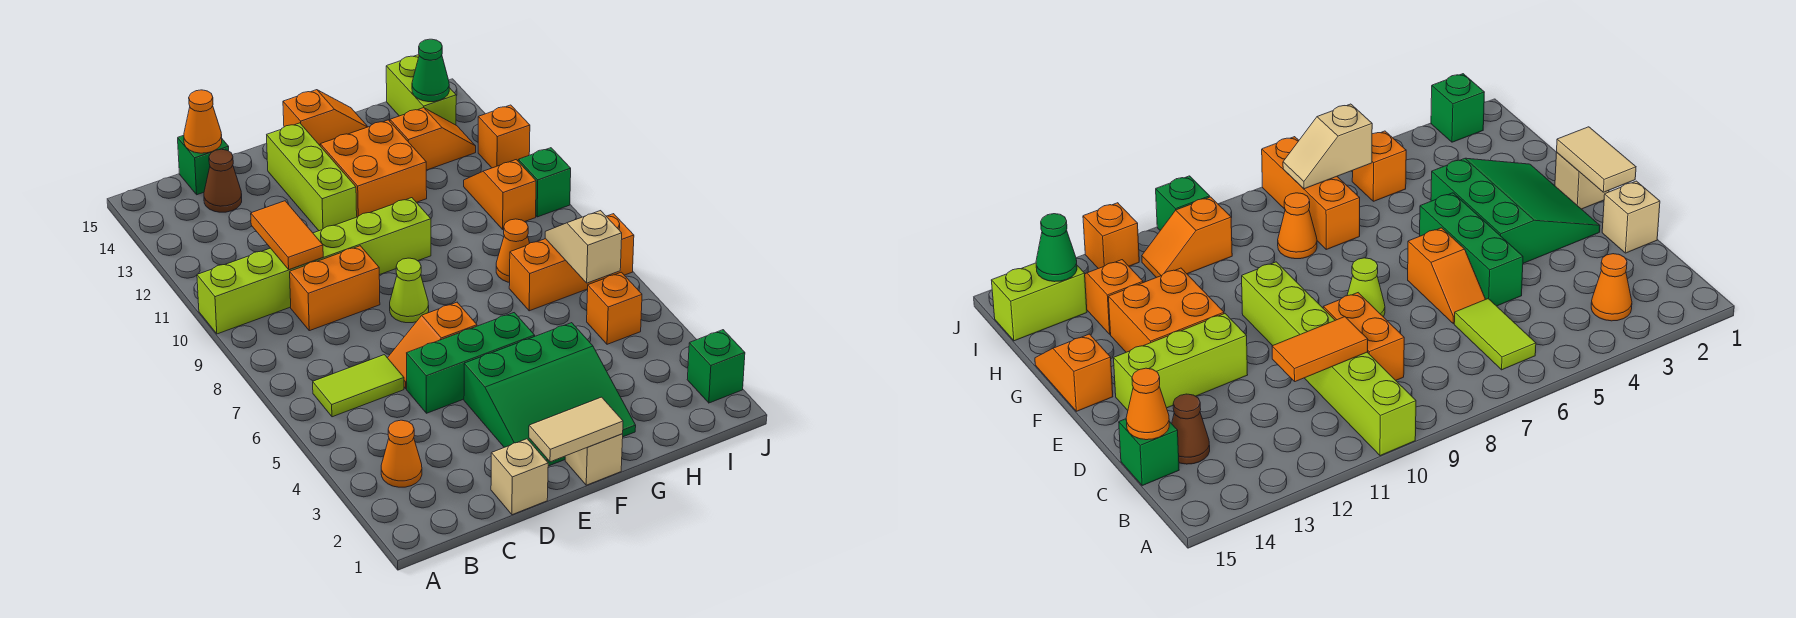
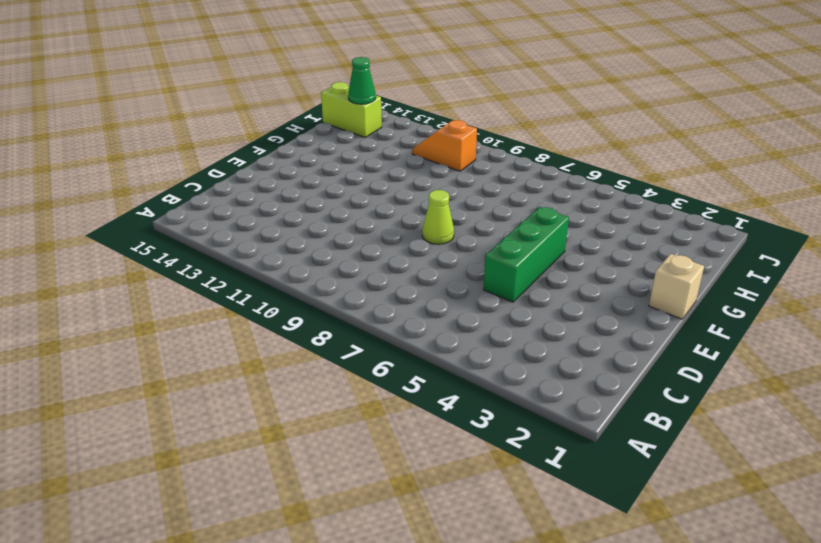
none -> lime 1x6 brick [197,198,431,334]
none -> orange 1x1 cone [381,420,422,487]
none -> lime 1x2 tile [313,355,404,417]

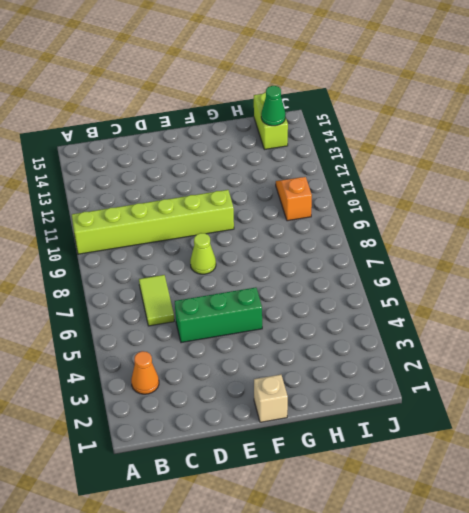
lime 1x2 tile [139,275,174,326] -> lime 1x2 tile turned to [313,355,404,417]
none -> orange 1x2 brick [290,246,380,331]
none -> brown 1x1 cone [204,149,242,212]
none -> green 1x1 brick [178,135,229,195]

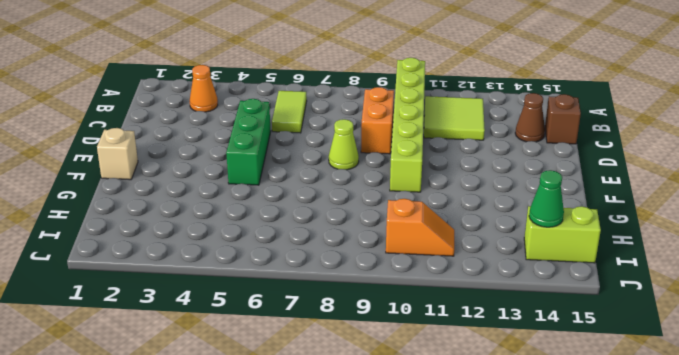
lime 2x2 tile [424,96,485,140] -> none
brown 1x1 brick [545,94,581,144] -> green 1x1 brick [178,135,229,195]
none -> tan 1x1 brick [491,439,548,515]
none -> orange 1x2 slope [388,302,477,389]
none -> green 3x3 slope [464,323,636,466]

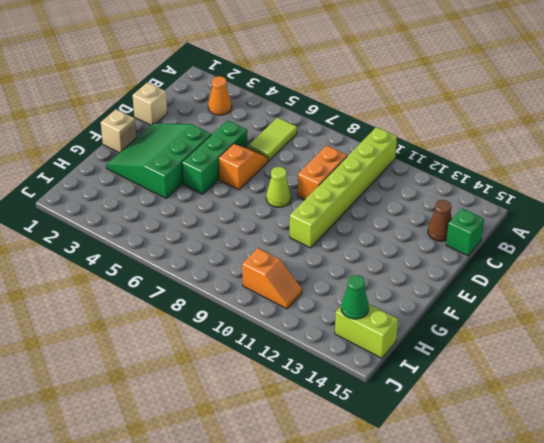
none -> lime 1x3 brick [267,123,357,231]
none -> orange 2x2 brick [320,120,427,217]
none -> orange 1x2 slope [283,90,368,145]

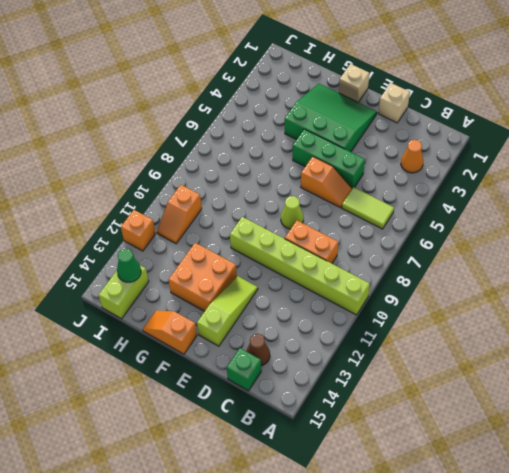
lime 1x3 slope [197,276,258,346] -> lime 1x3 brick [267,123,357,231]
none -> orange 1x3 brick [509,214,634,311]
none -> orange 1x1 cone [496,219,530,282]
none -> orange 1x2 slope [390,108,476,170]

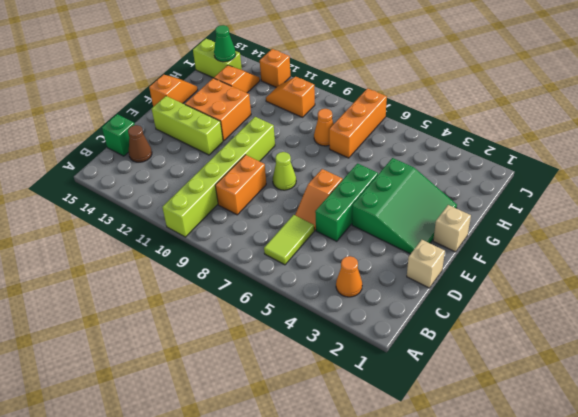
none -> orange 1x1 brick [587,272,642,344]
none -> green 1x1 brick [687,330,745,403]
none -> green 1x1 brick [518,148,571,217]

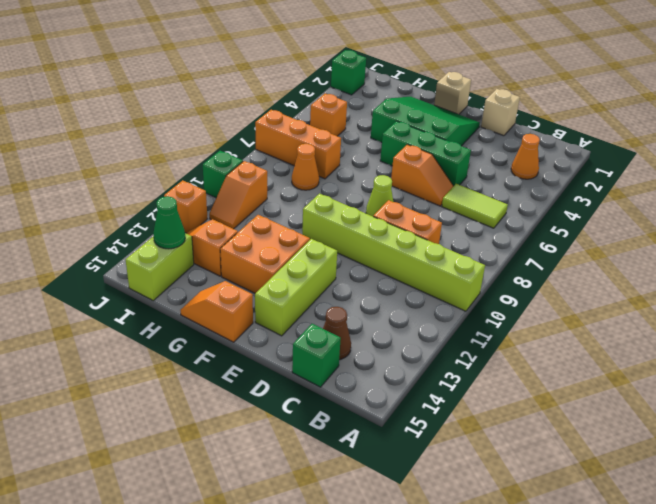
none -> orange 1x2 tile [251,201,323,270]
none -> orange 1x1 cone [184,90,222,153]
none -> tan 1x2 tile [529,397,623,462]

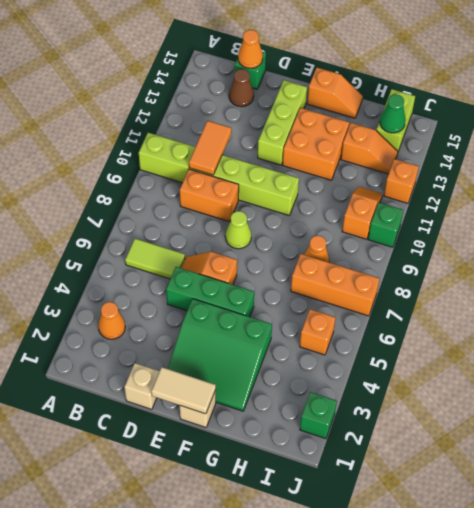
none -> tan 1x2 slope [545,211,622,283]

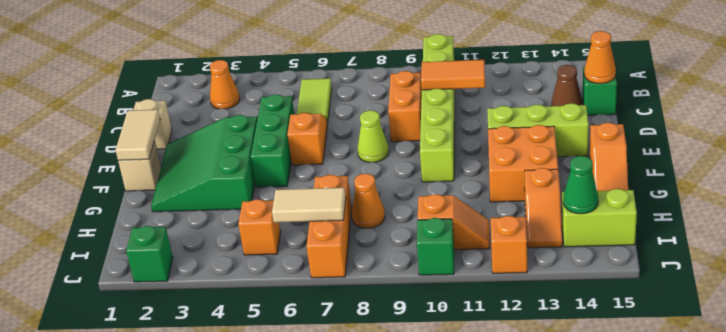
tan 1x2 tile [272,188,346,222] -> tan 1x2 slope [545,211,622,283]

